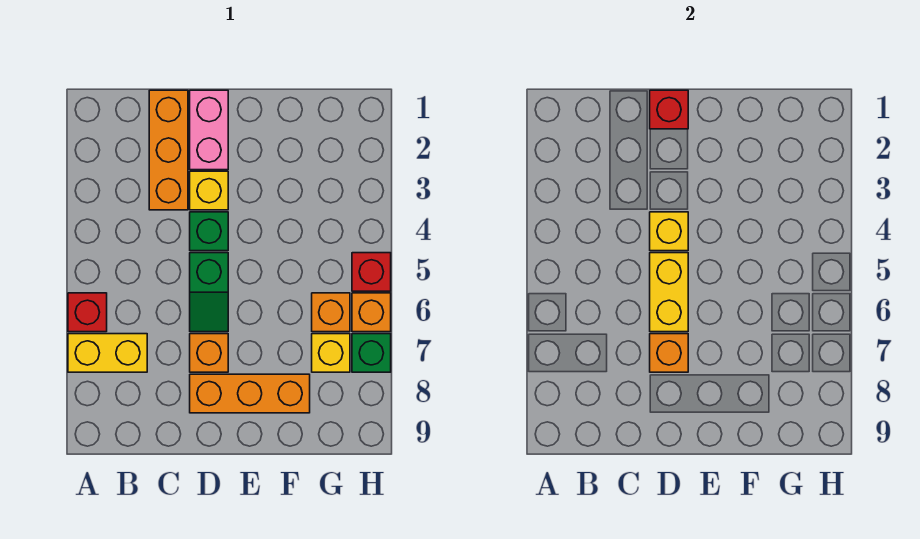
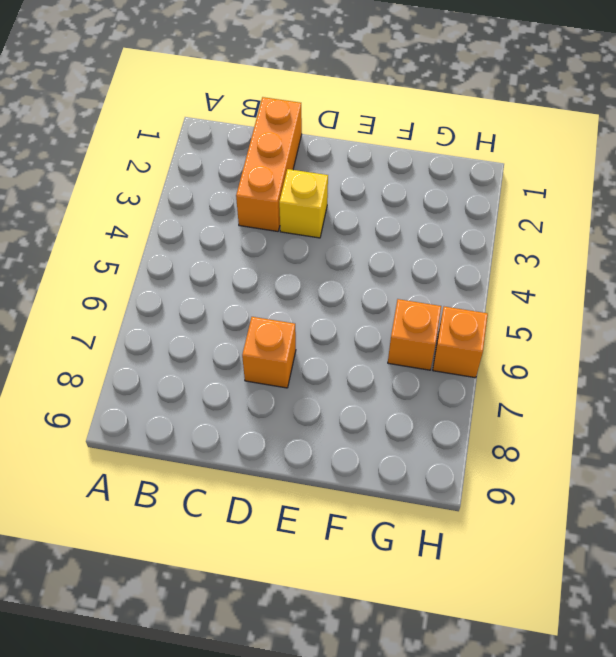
none -> red 1x1 brick [68,293,107,332]
none -> yellow 1x2 brick [68,334,147,372]
none -> pink 1x2 brick [190,90,228,170]

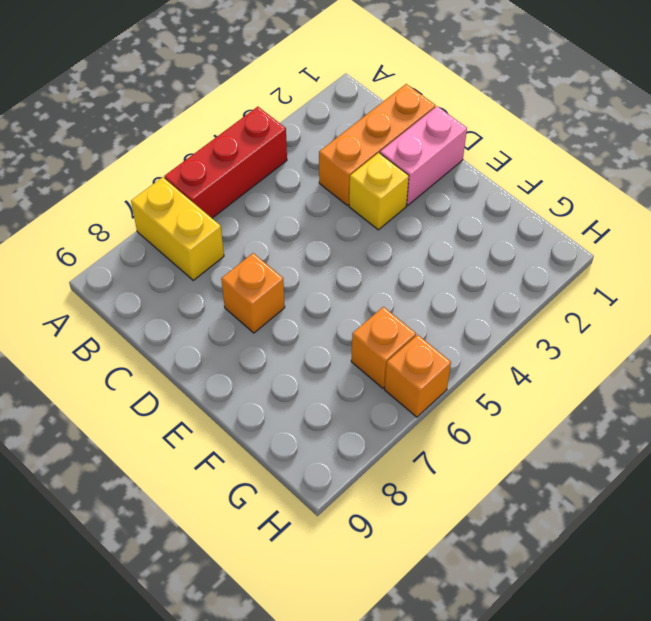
red 1x3 brick [164,107,287,218] -> red 1x1 brick [68,293,107,332]
none -> green 1x1 brick [190,212,228,251]
none -> green 1x2 slope [190,253,228,332]
none -> orange 1x3 brick [190,374,310,413]

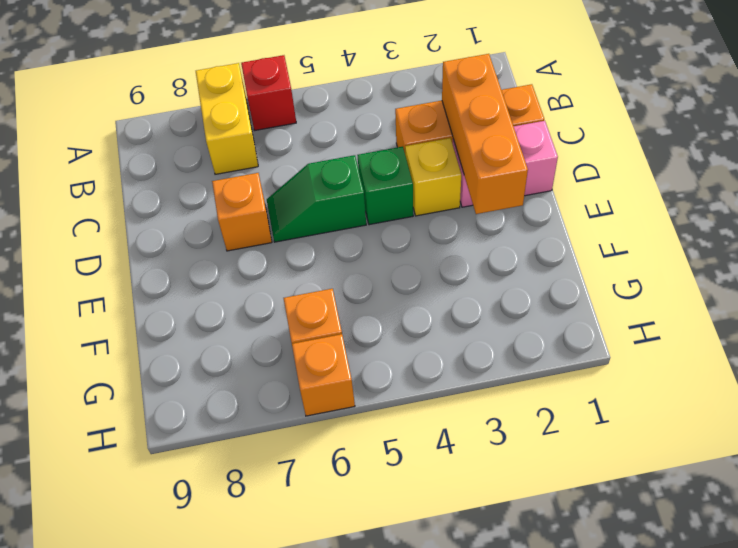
orange 1x3 brick [442,54,528,214] -> orange 1x3 brick moved to [190,374,310,413]
none -> yellow 1x1 brick [312,334,350,372]
none -> red 1x1 brick [352,253,391,291]
none -> green 1x1 brick [352,334,391,372]

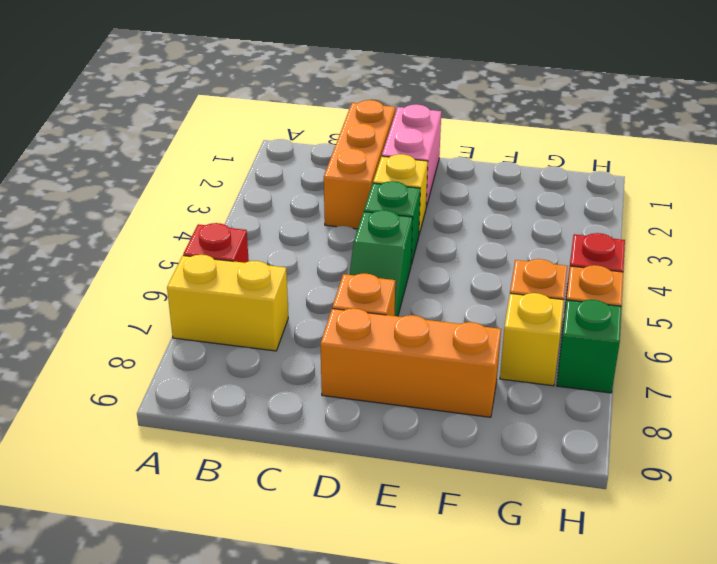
none -> red 1x1 brick [650,90,688,129]
none -> yellow 1x1 brick [650,212,688,251]
none -> yellow 1x2 brick [650,253,688,332]

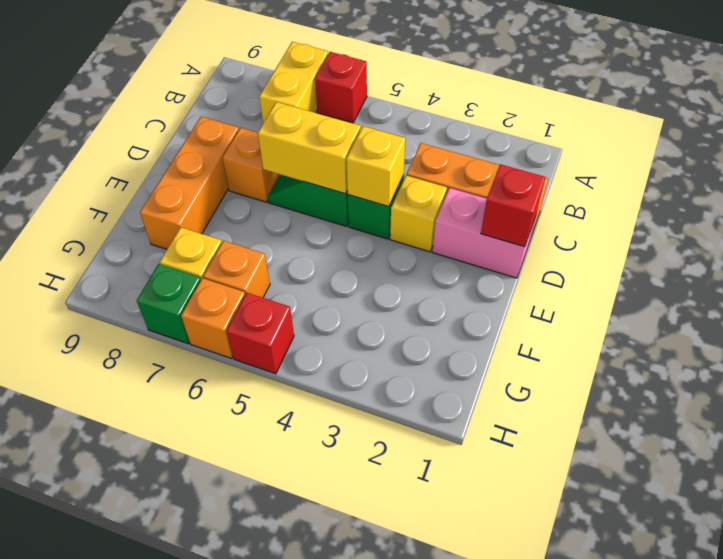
none -> orange 1x1 brick [650,334,688,372]

